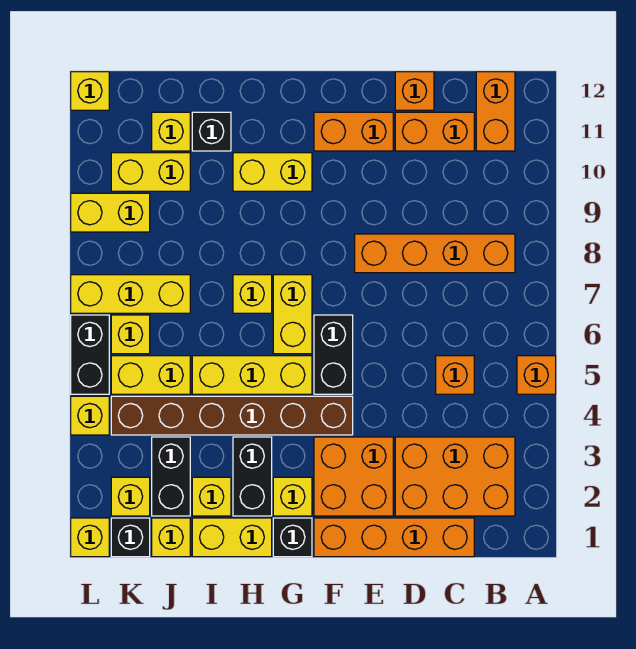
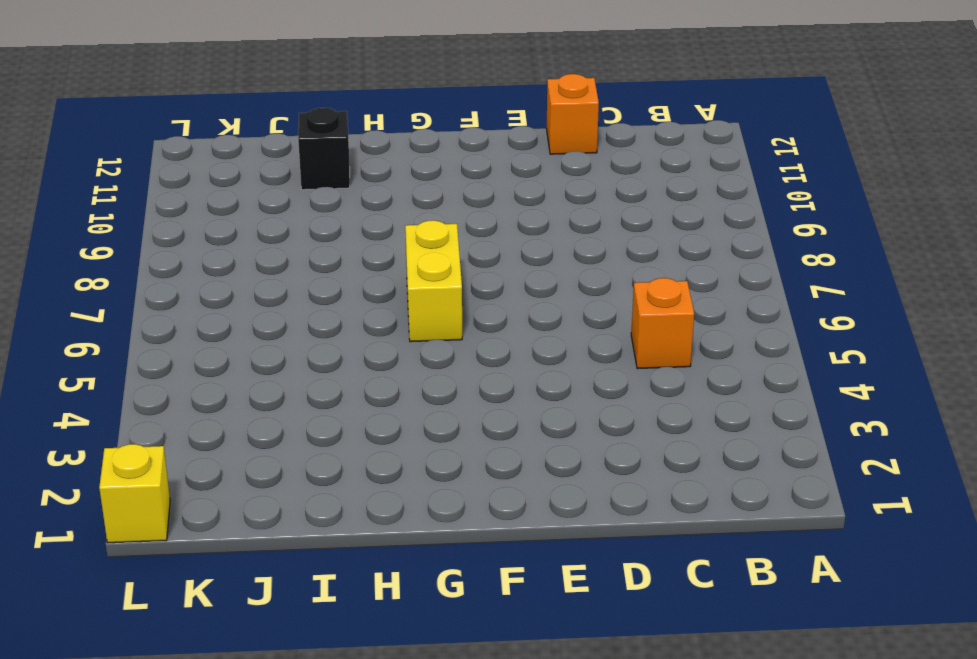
none -> orange 1x1 brick [517,356,556,394]
none -> orange 2x3 brick [395,437,515,516]
none -> orange 1x4 brick [355,234,515,273]
none -> orange 1x2 brick [476,72,515,151]

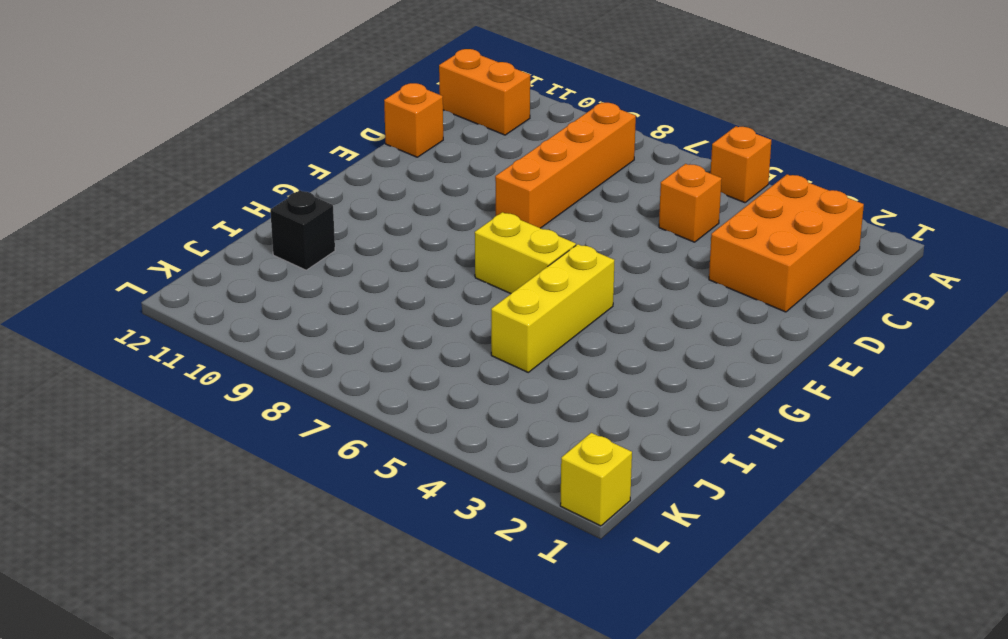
none -> orange 1x4 brick [314,518,474,557]
none -> orange 1x2 brick [395,112,474,151]
none -> orange 2x2 brick [314,437,393,516]
none -> orange 1x2 brick [314,112,393,151]

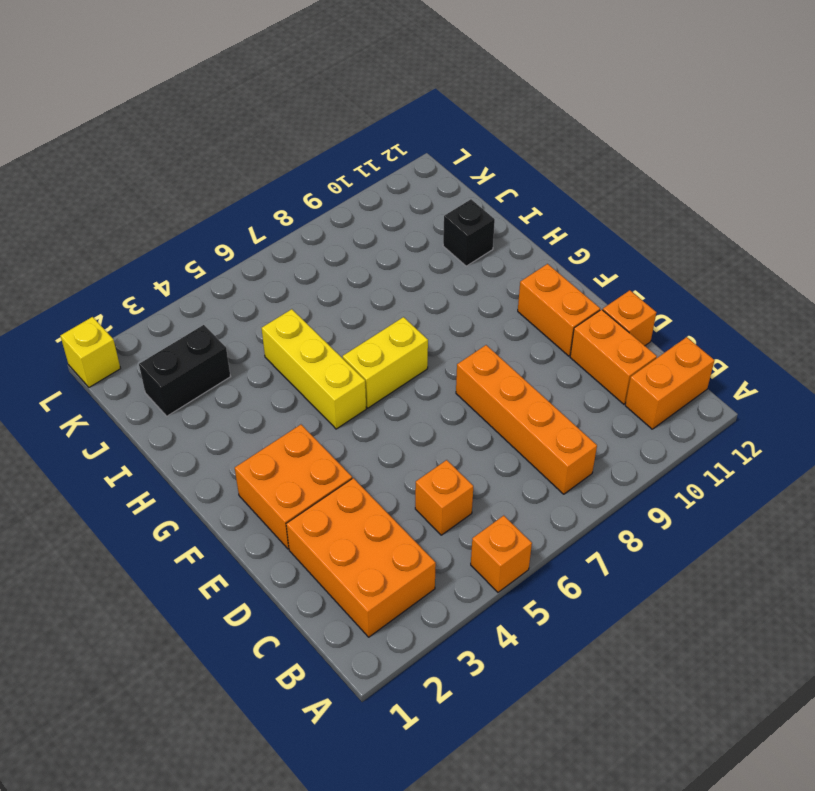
none -> orange 1x4 brick [314,518,474,557]
none -> brown 1x6 brick [111,396,353,435]
none -> black 1x2 brick [314,315,353,394]
none -> black 1x1 brick [273,518,312,557]

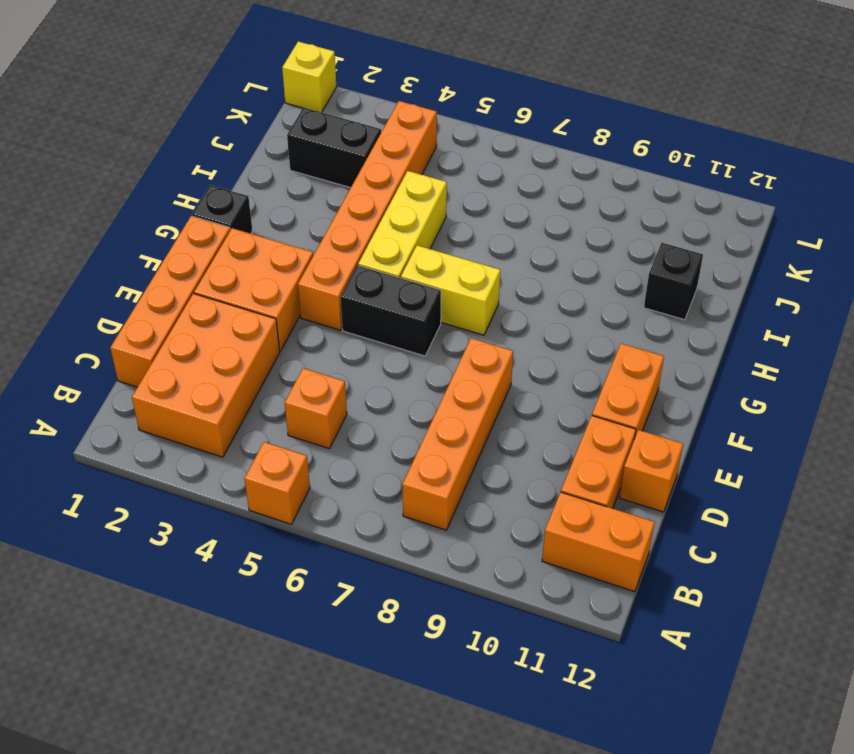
orange 1x6 brick [298,101,437,330] -> brown 1x6 brick [111,396,353,435]
none -> yellow 1x1 brick [273,477,312,516]
none -> yellow 1x2 brick [233,153,312,191]
none -> yellow 1x2 brick [192,518,272,557]
none -> black 1x2 brick [233,437,272,516]

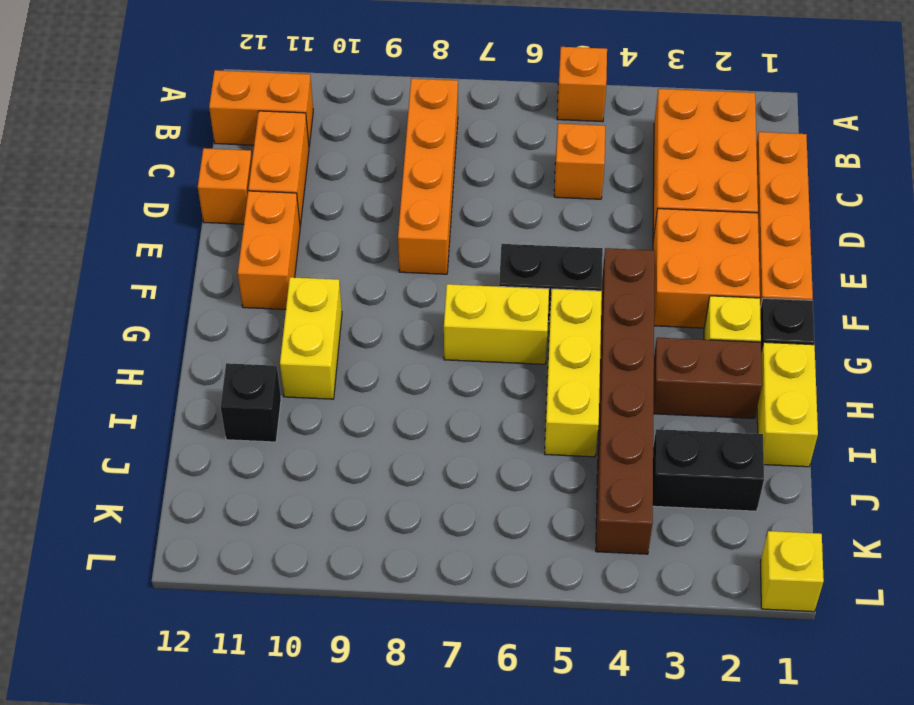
brown 1x2 brick [653,338,762,418] -> black 1x2 brick [233,437,272,516]
none -> yellow 1x1 brick [233,275,272,313]
none -> yellow 1x1 brick [192,477,231,516]
none -> yellow 1x1 brick [152,518,190,557]
none -> yellow 1x2 brick [111,356,190,394]

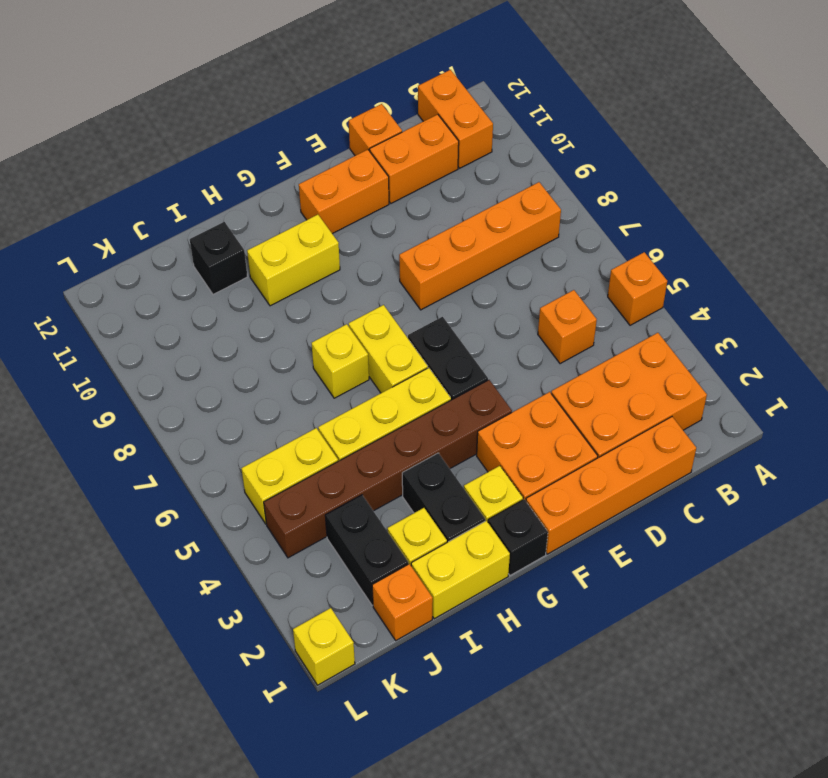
orange 1x1 brick [372,564,433,640] -> yellow 1x1 brick [152,518,190,557]
none -> yellow 1x3 brick [71,275,190,313]
none -> yellow 1x2 brick [111,153,190,191]
none -> yellow 1x1 brick [152,112,190,151]
none -> black 1x1 brick [111,518,150,557]

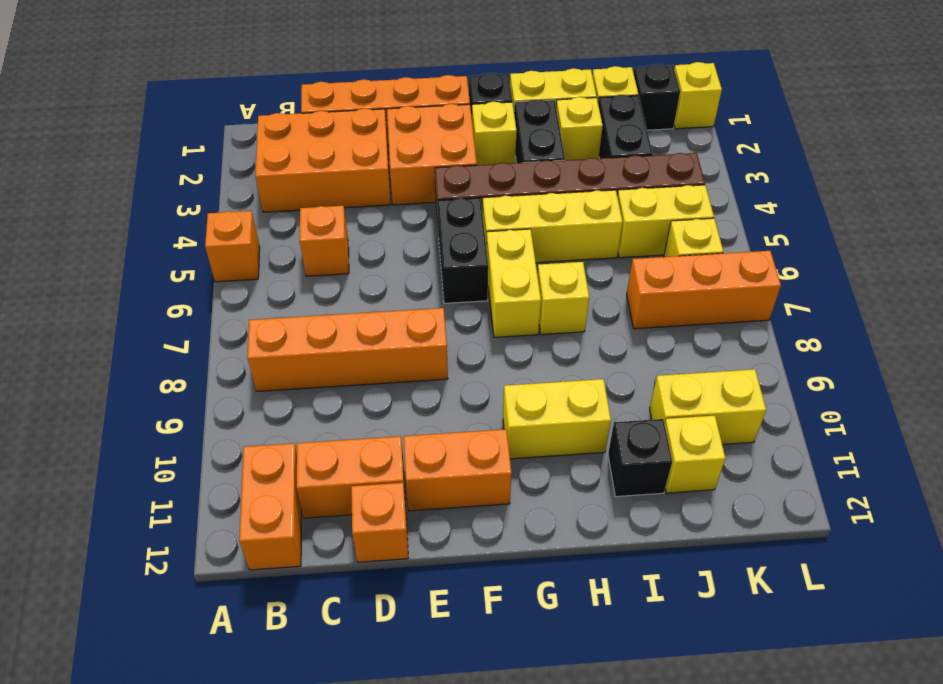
orange 1x3 brick [627,251,781,329] -> yellow 1x3 brick [71,275,190,313]
none -> yellow 1x1 brick [111,477,150,516]
none -> yellow 1x2 brick [71,193,150,232]
none -> yellow 1x1 brick [71,396,109,435]
none -> black 1x2 brick [71,315,109,394]

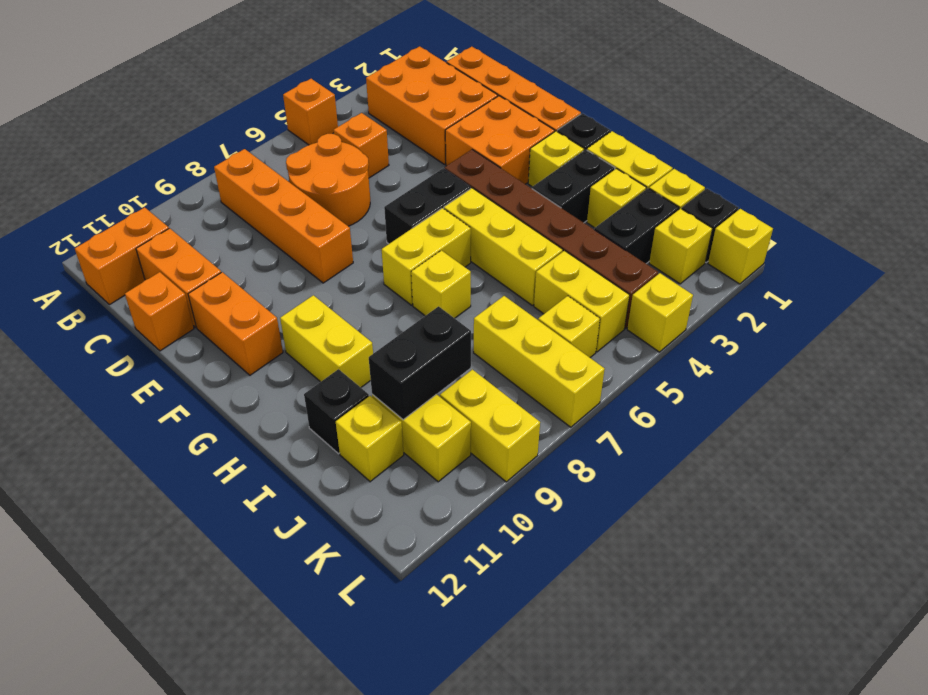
orange 2x2 round brick [286,134,370,226] -> none
black 1x2 brick [369,306,471,420] -> black 1x2 brick moved to [71,315,109,394]
none -> yellow 1x1 brick [71,72,109,110]

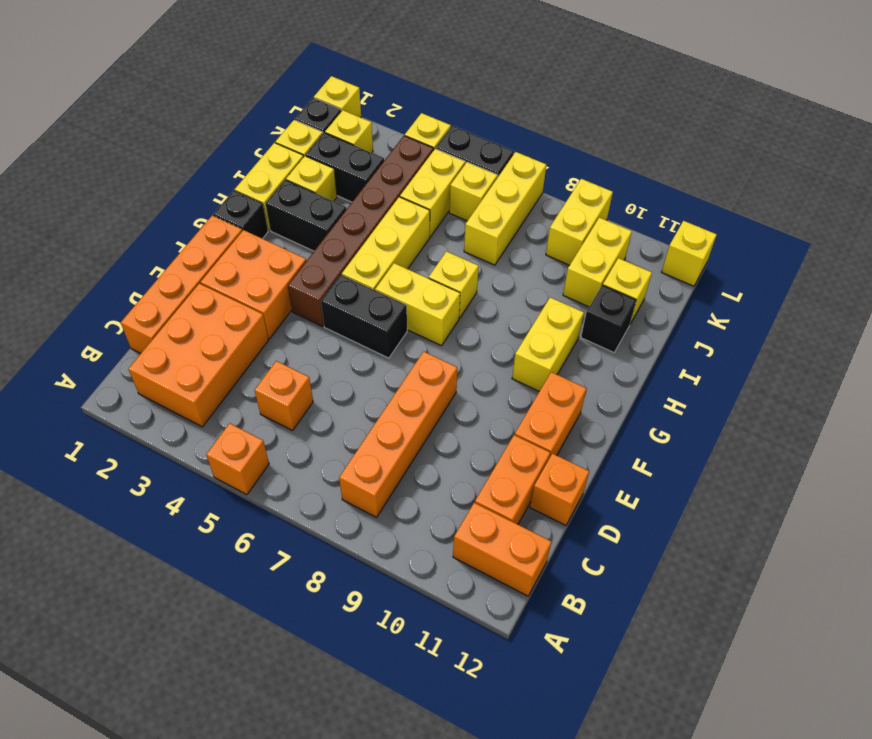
none -> yellow 1x1 brick [273,477,312,516]

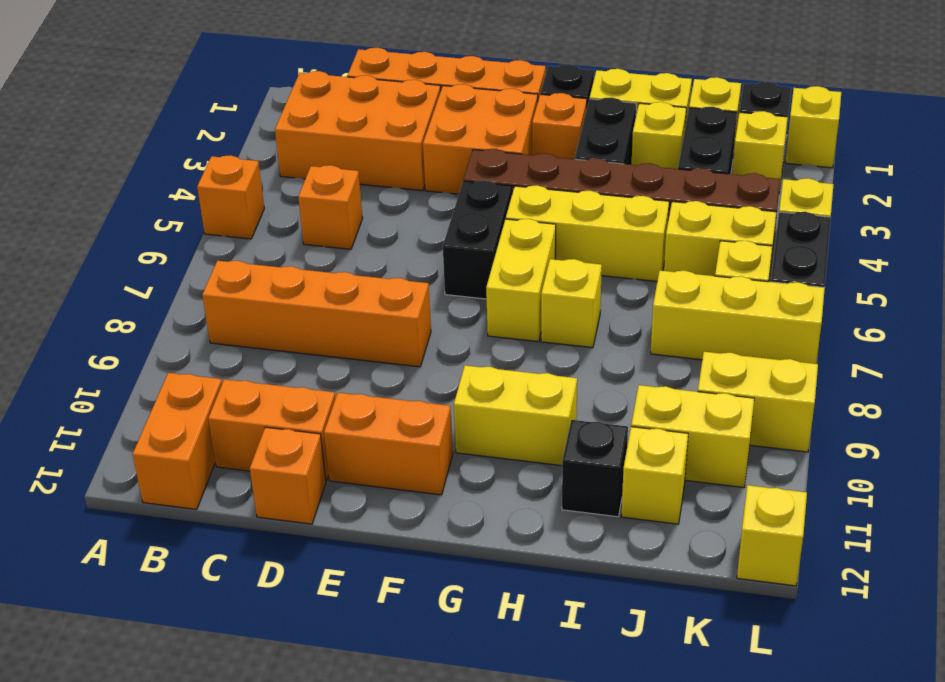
orange 1x1 brick [532,93,587,159] -> yellow 1x1 brick [273,477,312,516]

